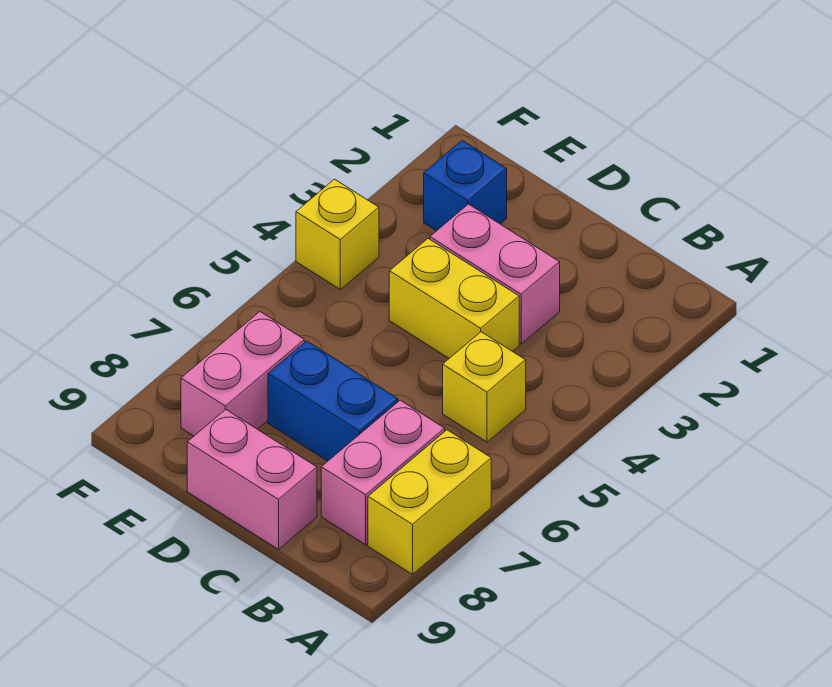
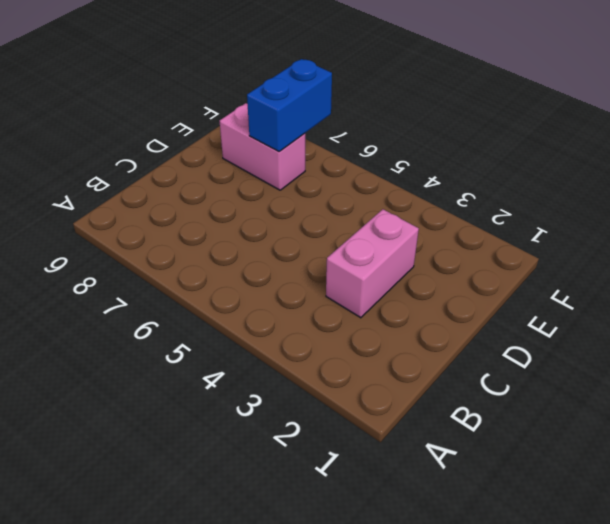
blue 1x2 brick [247,59,332,152] -> blue 1x2 brick moved to [268,341,398,461]
none -> yellow 1x2 brick [368,430,491,574]
none -> yellow 1x1 brick [443,332,526,442]

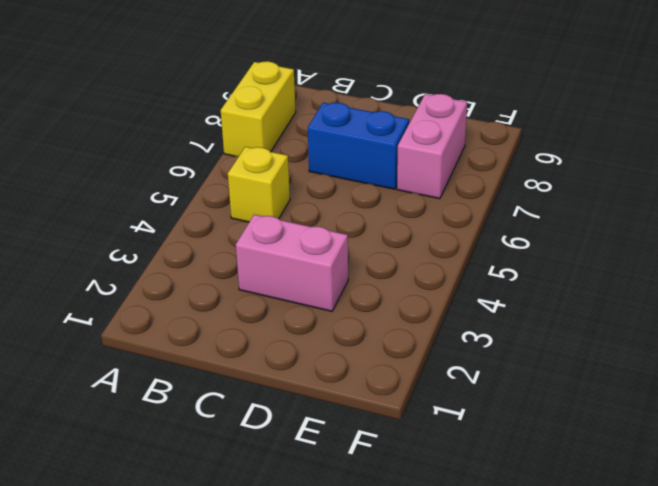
none -> pink 1x2 brick [321,400,445,545]
none -> yellow 1x2 brick [389,239,519,358]

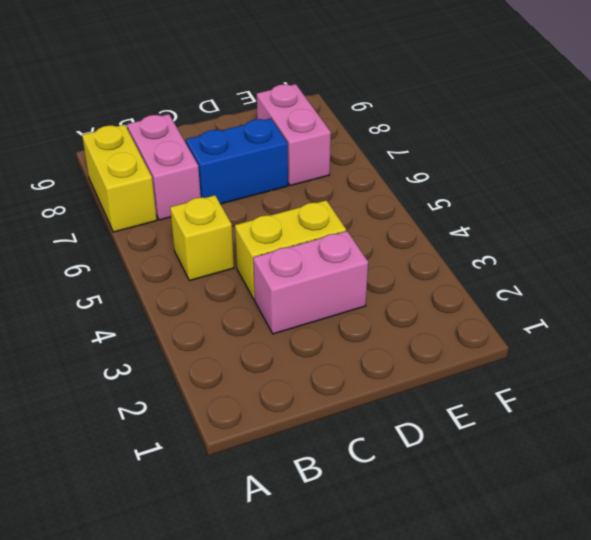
none -> pink 1x2 brick [187,409,317,549]
none -> blue 1x1 brick [424,140,507,231]

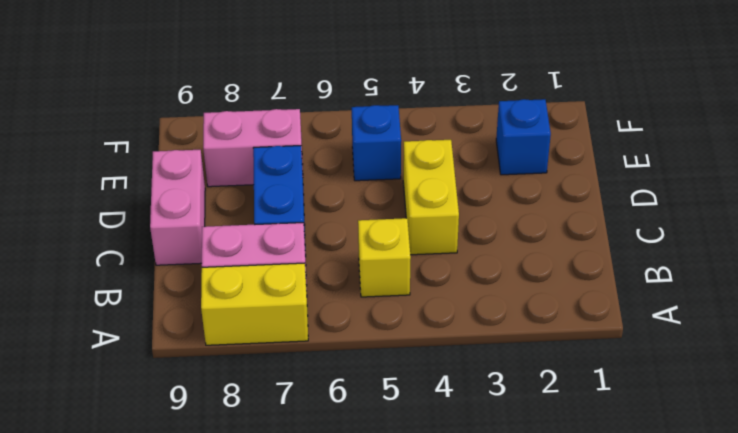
blue 1x1 brick [352,105,401,181] -> none
none -> pink 1x2 brick [430,204,560,344]
none -> yellow 1x1 brick [296,179,379,290]

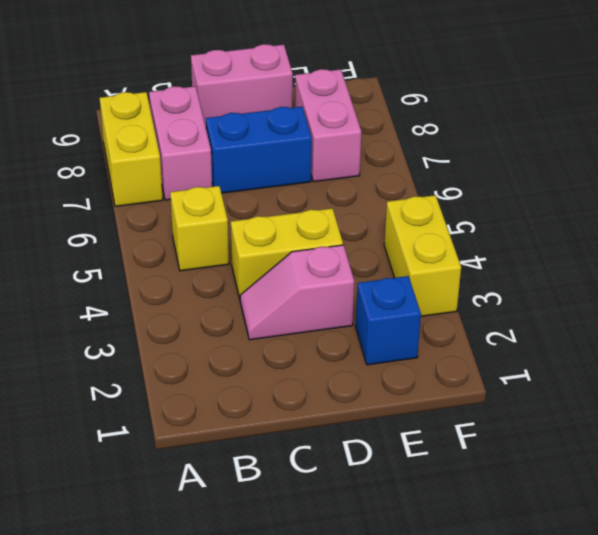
pink 1x2 slope [240,245,354,340] -> pink 1x2 brick [430,204,560,344]
yellow 1x2 brick [384,195,461,316] -> yellow 1x1 brick [296,179,379,290]

